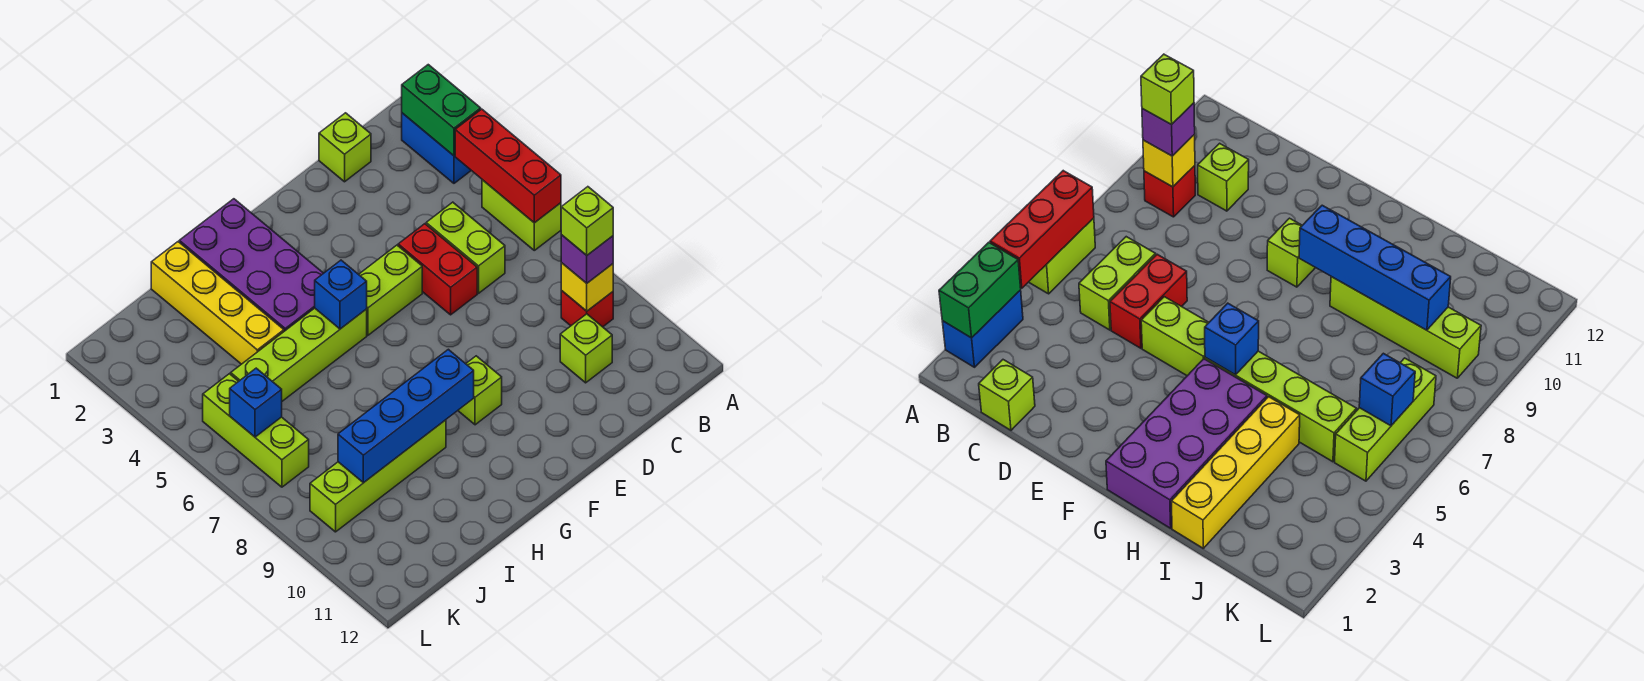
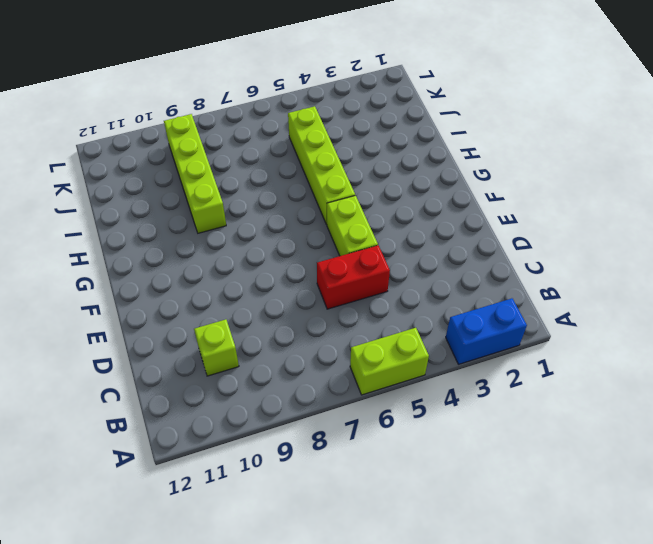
none -> red 1x1 brick [561,291,613,327]
none -> lime 1x1 brick [319,113,371,182]
none -> lime 1x2 brick [426,202,505,293]

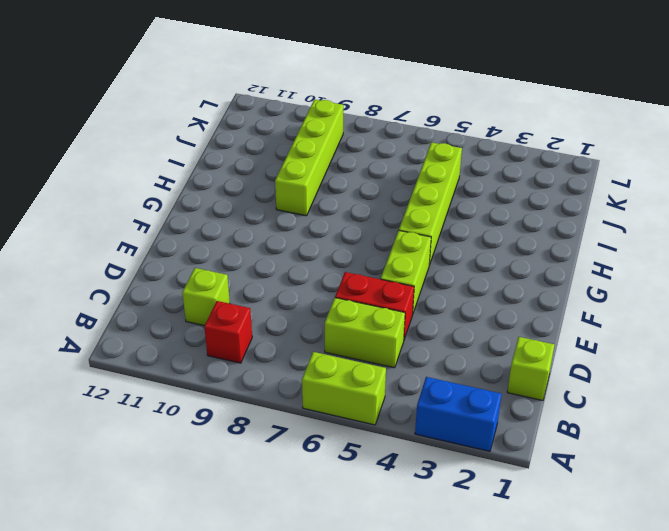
none -> lime 1x1 brick [458,356,502,425]
none -> purple 2x4 brick [179,199,323,331]
none -> yellow 1x4 brick [151,242,284,364]

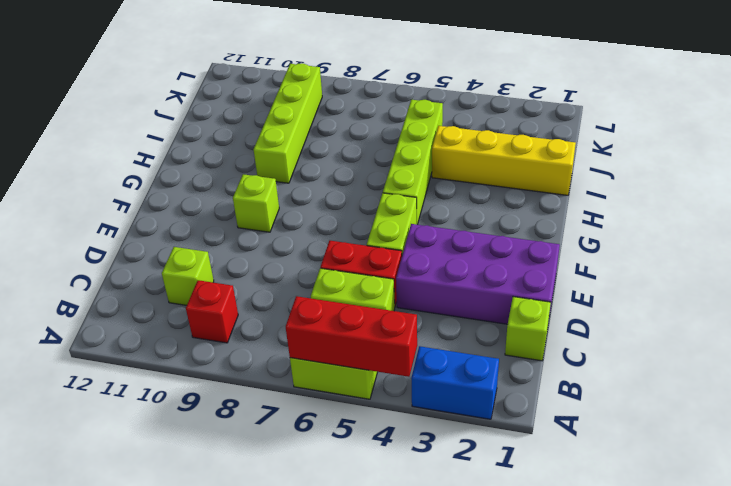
purple 2x4 brick [396,224,560,324] -> purple 2x4 brick moved to [179,199,323,331]
none -> lime 1x3 brick [203,374,309,487]
none -> green 1x2 brick [402,65,481,156]
none -> yellow 1x1 brick [561,263,613,311]

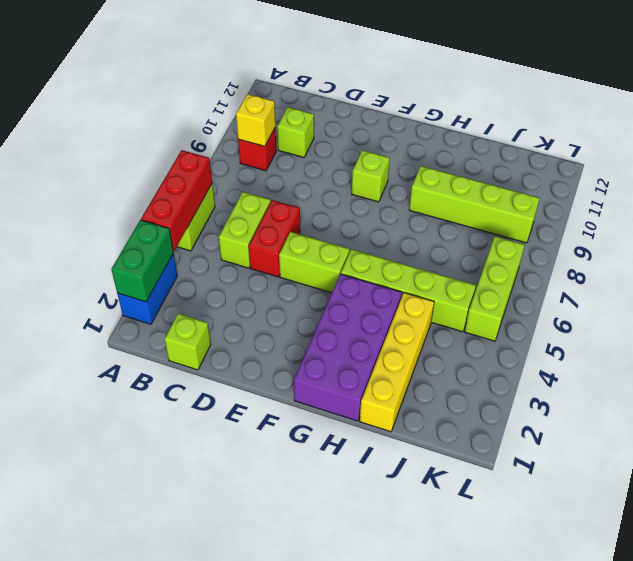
none -> blue 1x1 brick [315,260,367,329]
none -> blue 1x4 brick [338,349,474,483]
none -> blue 1x1 brick [230,368,282,437]

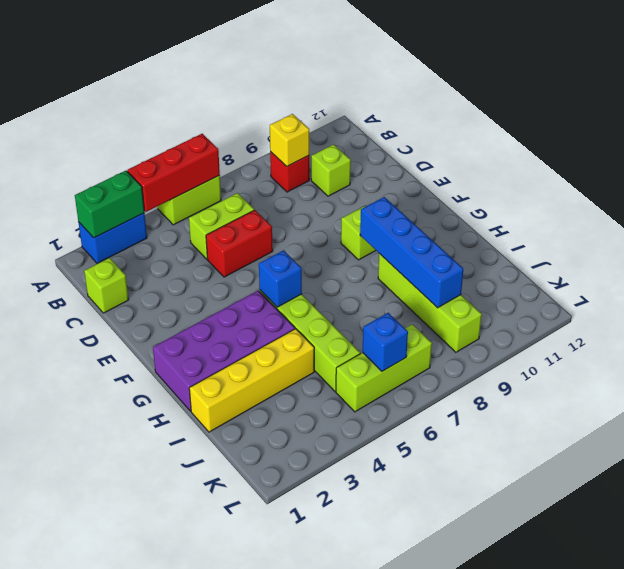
none -> lime 1x2 brick [359,245,422,335]
none -> purple 1x1 brick [561,235,613,283]
none -> lime 1x1 brick [561,187,613,255]

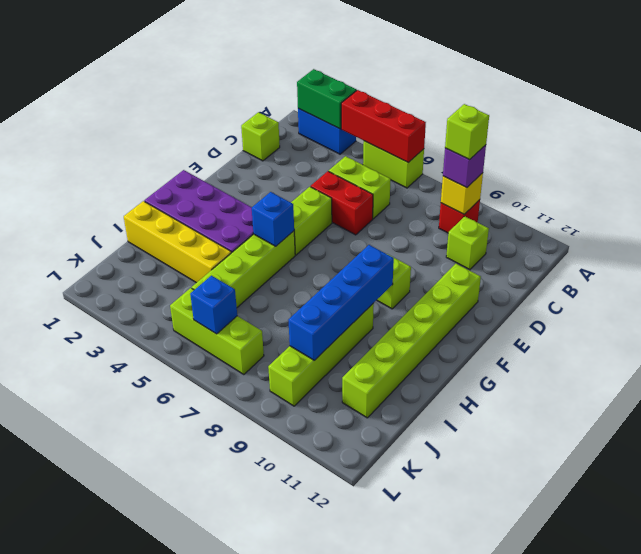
lime 1x6 brick [342,264,481,418] -> none

